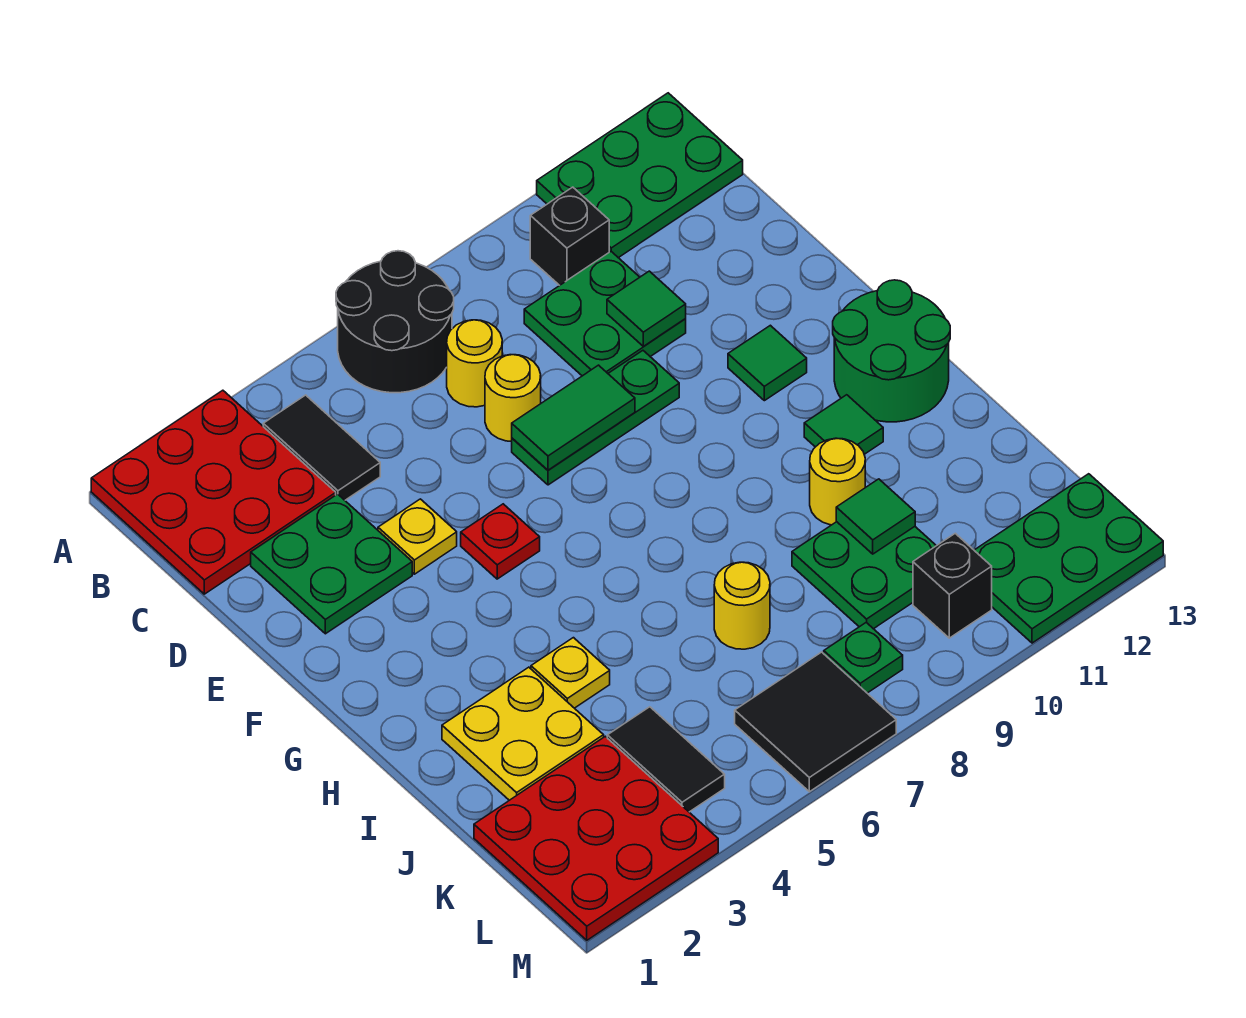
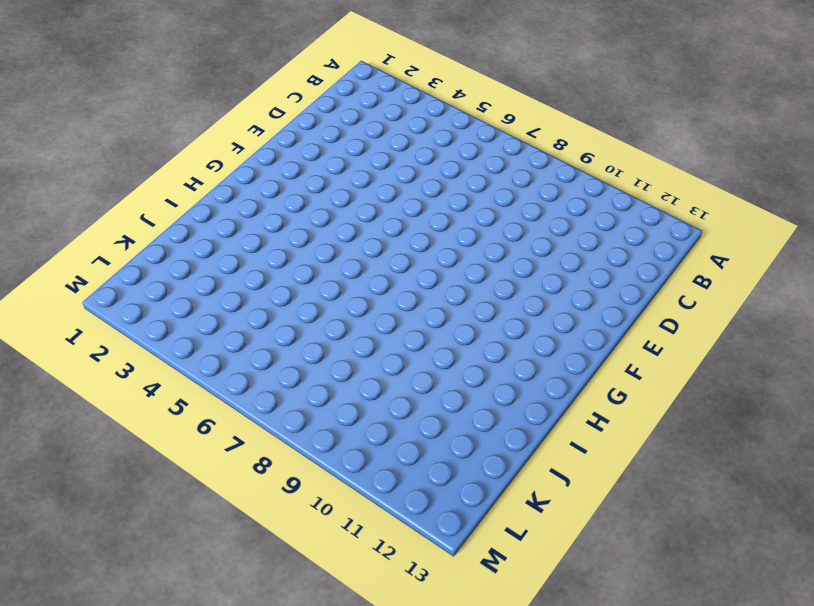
none -> red 3x3 plate [91,390,336,594]
none -> black 2x2 round brick [336,251,454,393]
none -> green 2x3 plate [537,93,743,258]

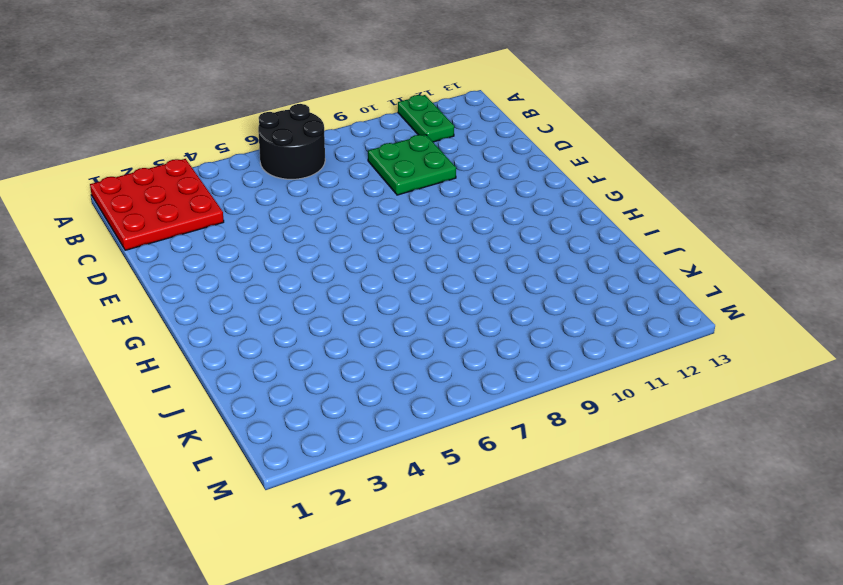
green 1x2 plate [398,95,454,142] -> green 2x3 plate [537,93,743,258]
none -> black 1x2 tile [263,395,380,500]
none -> black 1x1 brick [530,187,609,285]
none -> yellow 1x1 round brick [447,320,502,407]

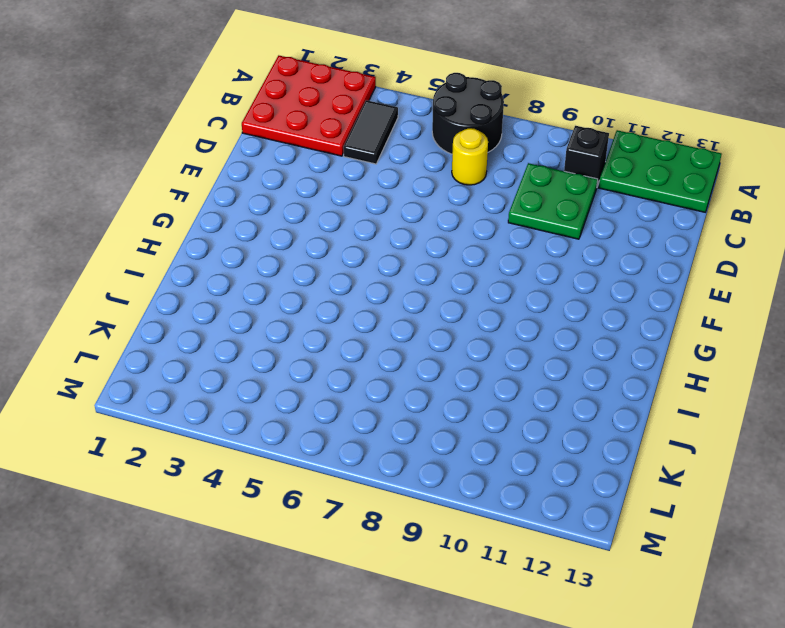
none -> green 2x2 plate [251,494,412,634]
none -> yellow 1x1 round brick [485,355,541,441]
none -> yellow 1x1 plate [378,499,457,574]

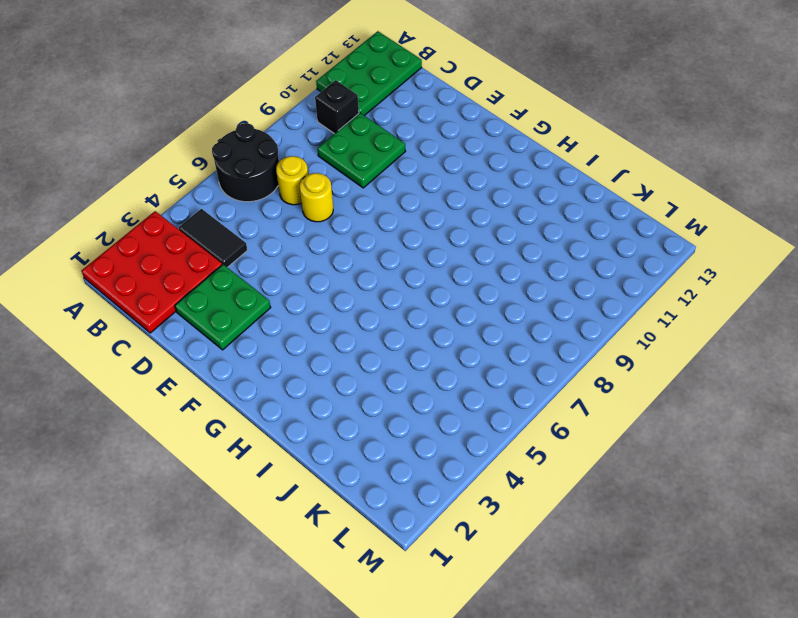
none -> yellow 1x1 plate [378,499,457,574]
none -> green 1x3 plate [512,351,679,485]
none -> red 1x1 plate [461,504,540,579]

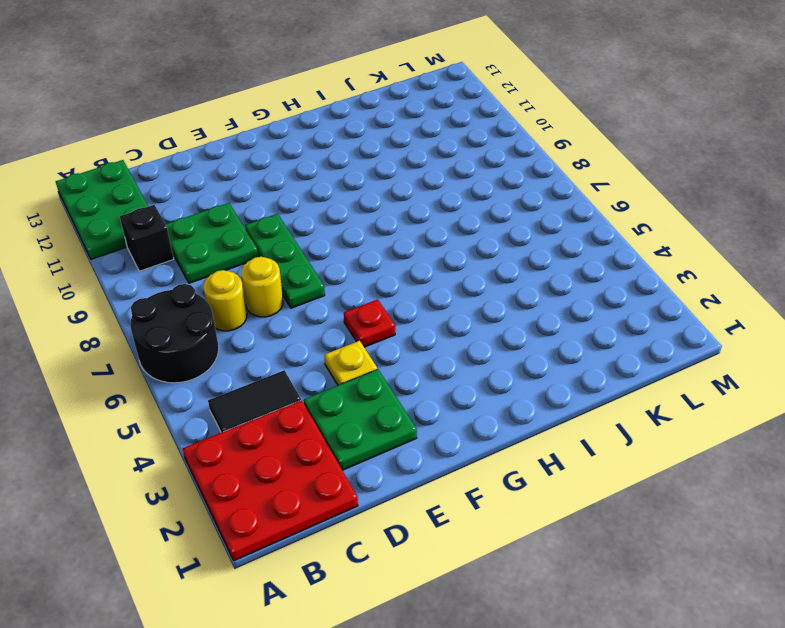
none -> green 1x1 tile [728,325,807,401]
none -> green 2x2 round brick [833,280,950,422]
none -> green 1x1 tile [804,395,883,454]

